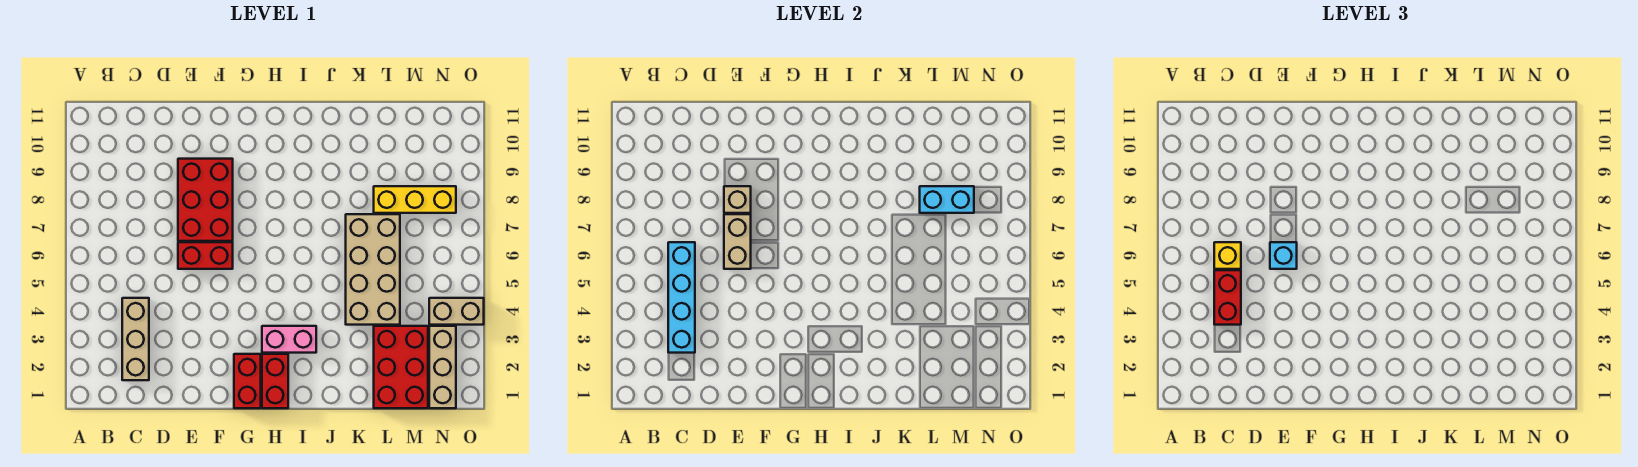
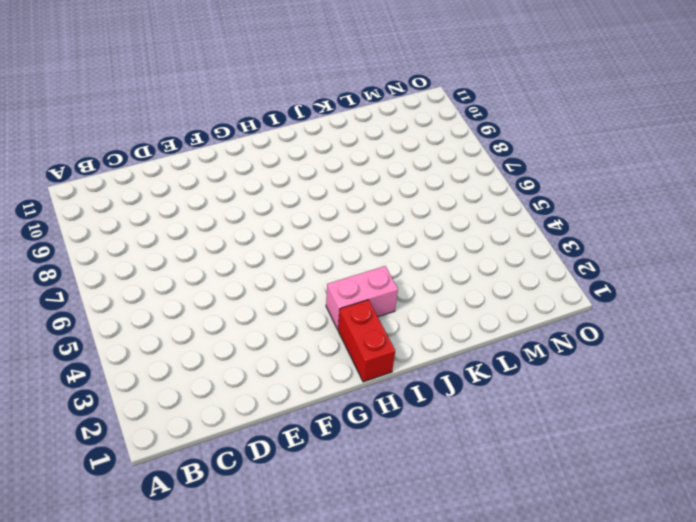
none -> tan 1x3 brick [122,298,149,380]
none -> red 1x2 brick [178,242,233,269]
none -> red 2x3 brick [178,159,233,241]

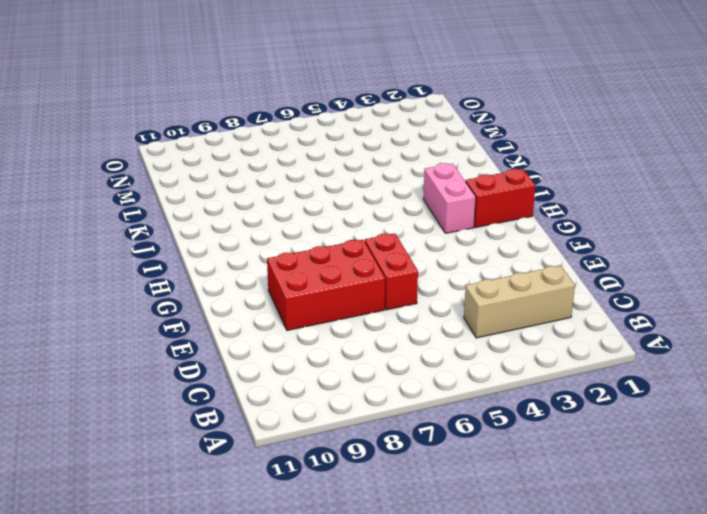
none -> red 1x2 brick [234,354,261,408]
none -> tan 2x4 brick [346,214,400,325]
none -> red 2x3 brick [374,326,428,408]

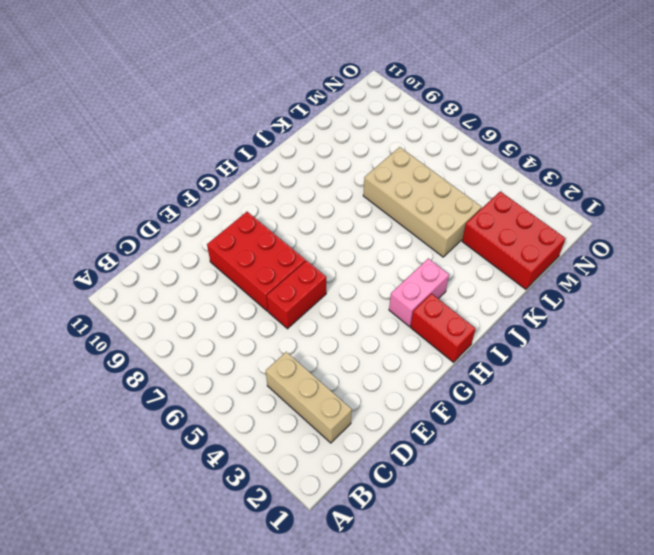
none -> red 1x2 brick [234,354,261,408]
none -> yellow 1x3 brick [374,186,456,213]
none -> tan 1x3 brick [429,326,456,408]

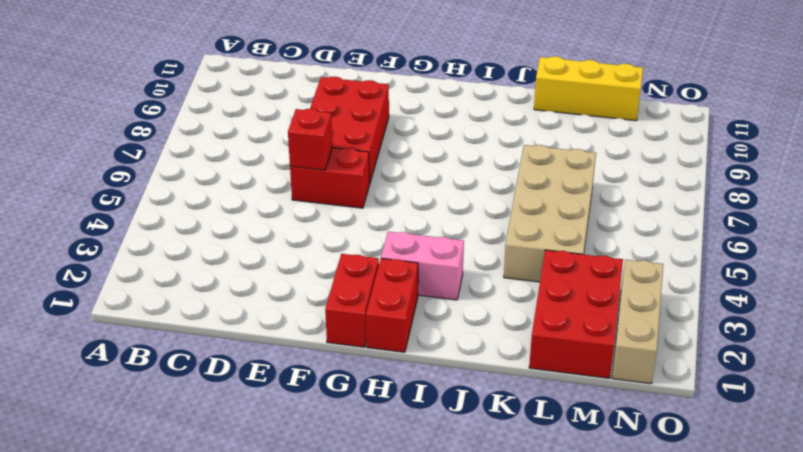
red 1x1 brick [288,109,332,170] -> tan 1x2 brick [724,214,751,269]
yellow 1x3 brick [534,56,643,121] -> yellow 1x3 brick moved to [374,186,456,213]
none -> tan 1x3 brick [122,298,149,380]
none -> tan 1x2 brick [429,298,484,325]
none -> cyan 1x4 brick [668,242,695,353]

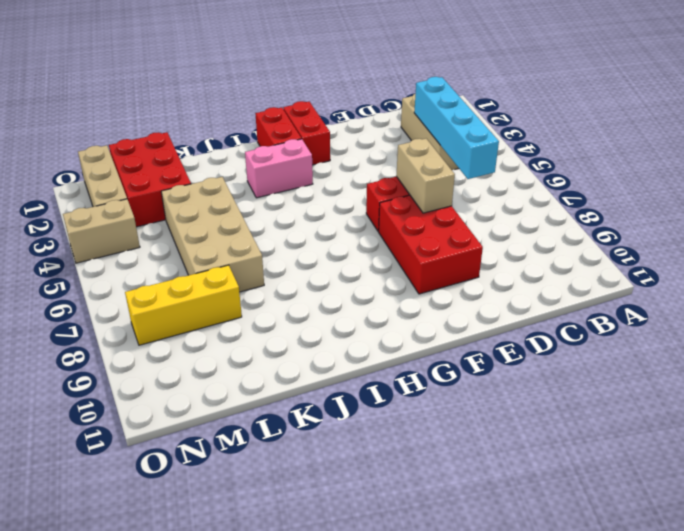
none -> tan 1x1 brick [724,186,751,213]
none -> cyan 1x2 brick [920,186,974,213]
none -> red 1x2 brick [1214,270,1241,325]

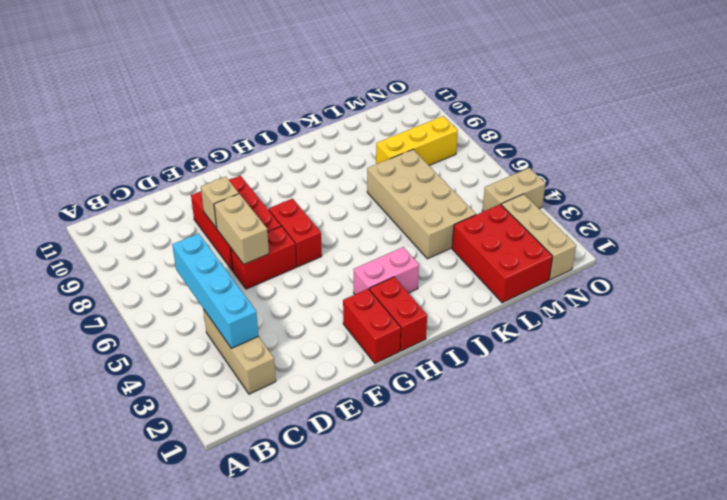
red 1x2 brick [269,199,322,267] -> red 1x2 brick moved to [1214,270,1241,325]
none -> cyan 1x2 brick [920,186,974,213]
none -> yellow 1x1 brick [1214,242,1241,269]
none -> cyan 1x1 brick [1270,242,1297,269]

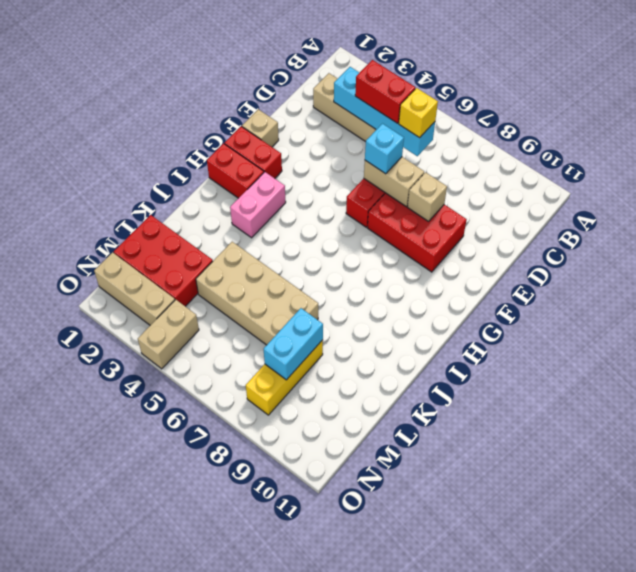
tan 1x1 brick [242,109,279,147] -> none

